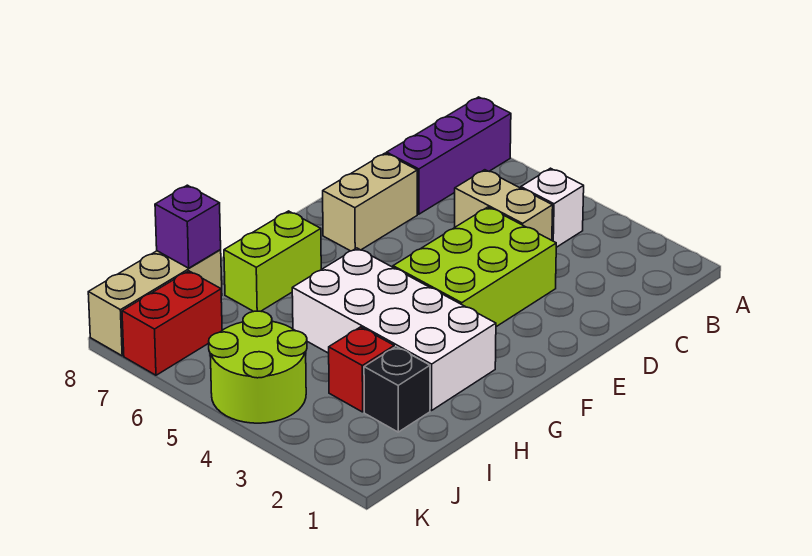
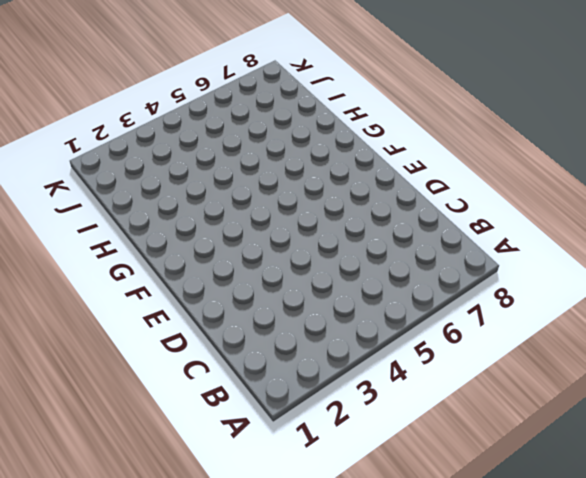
none -> purple 1x3 brick [387,97,511,214]
none -> white 1x1 brick [521,168,584,247]
none -> tan 1x2 brick [455,170,553,240]

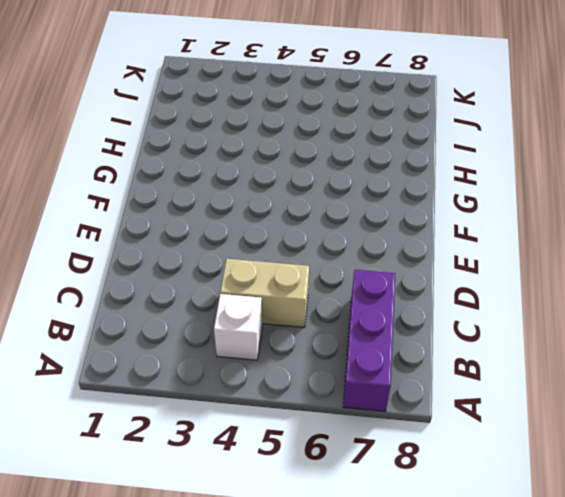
none -> lime 2x3 brick [393,207,556,327]
none -> tan 1x2 brick [323,153,417,251]
none -> white 2x4 brick [292,248,496,411]

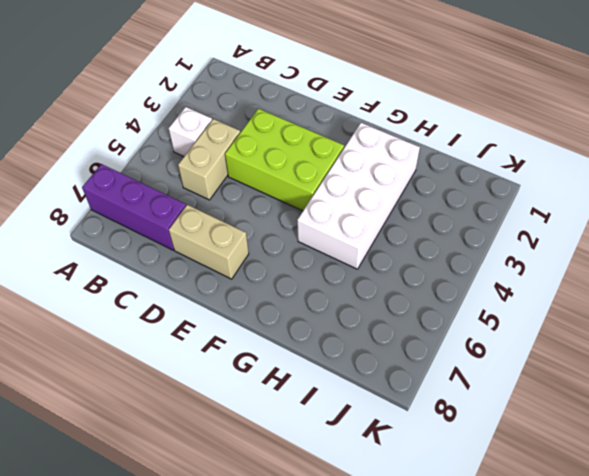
none -> lime 1x2 brick [224,211,321,312]
none -> black 1x1 brick [364,347,430,432]
none -> red 1x1 brick [329,327,394,412]

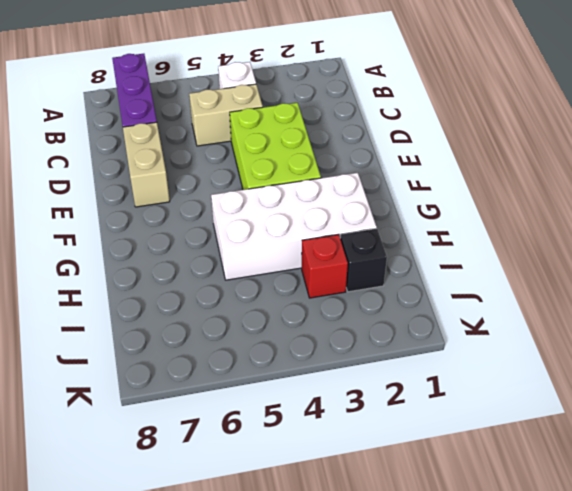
none -> lime 1x2 brick [224,211,321,312]
none -> tan 1x3 brick [88,250,222,356]
none -> lime 2x2 round brick [209,311,307,423]

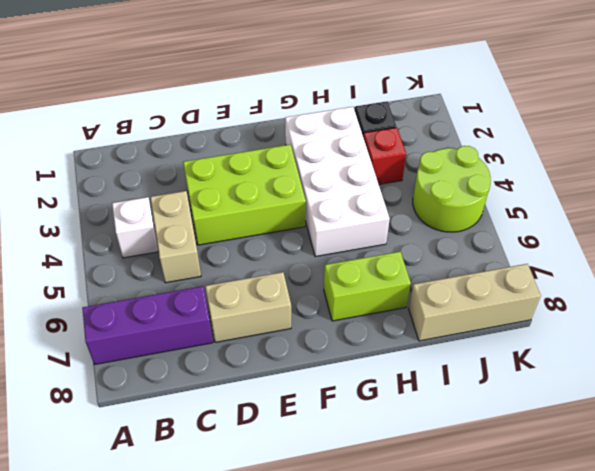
none -> red 1x2 brick [122,271,222,375]
none -> purple 1x1 brick [155,185,221,268]

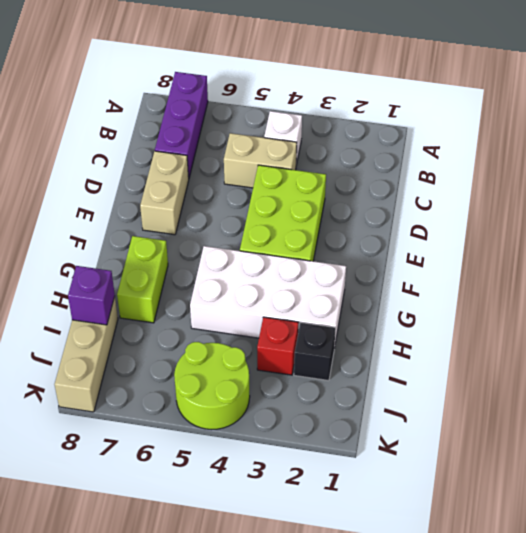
none -> red 1x2 brick [122,271,222,375]

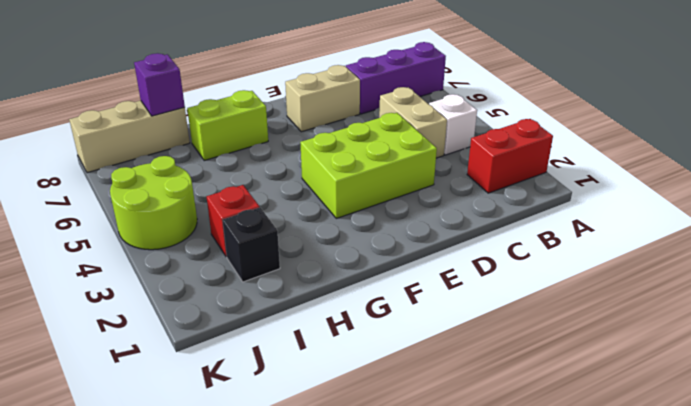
red 1x2 brick [467,119,553,193] -> red 1x2 brick moved to [122,271,222,375]
none -> white 2x4 brick [292,248,496,411]

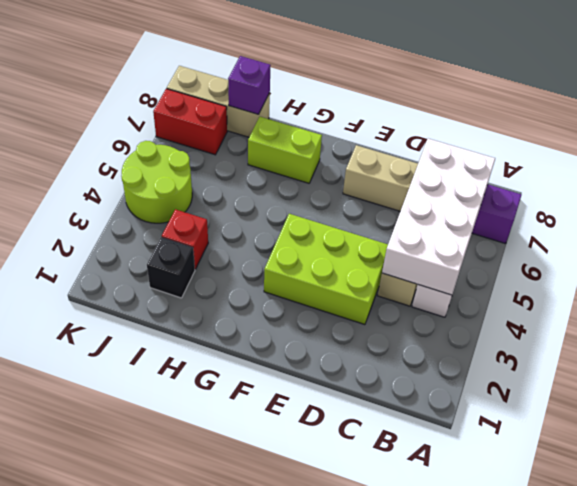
white 2x4 brick [382,139,495,295] -> white 2x4 brick moved to [292,248,496,411]

